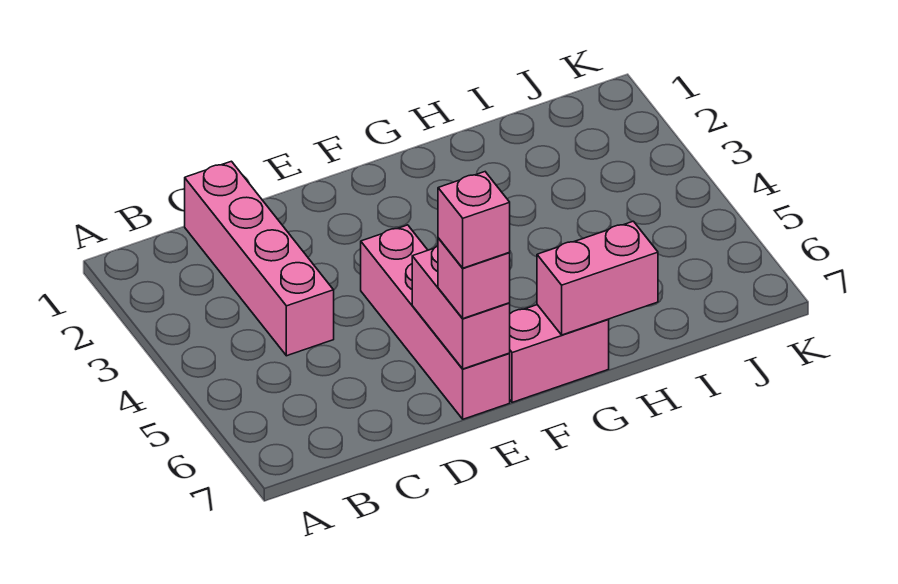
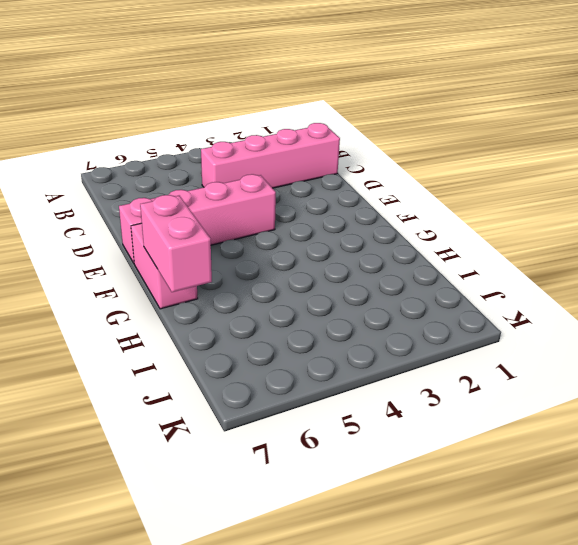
none -> pink 1x2 brick [412,246,510,369]
none -> pink 1x1 brick [438,238,510,319]

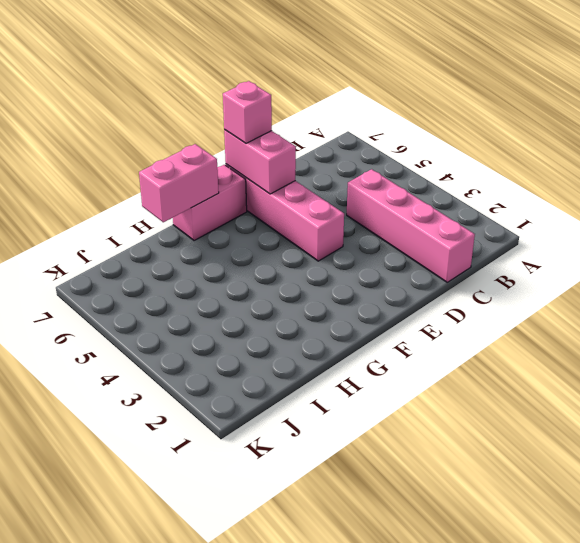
none -> pink 1x1 brick [438,172,510,268]

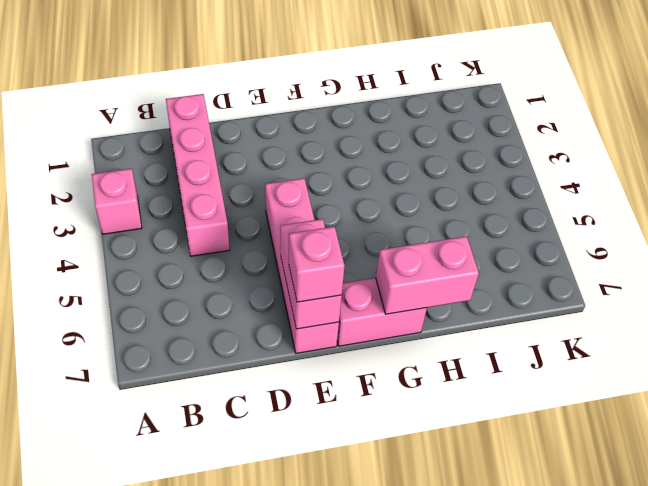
pink 1x1 brick [92,169,142,234] -> pink 1x1 brick moved to [438,172,510,268]

